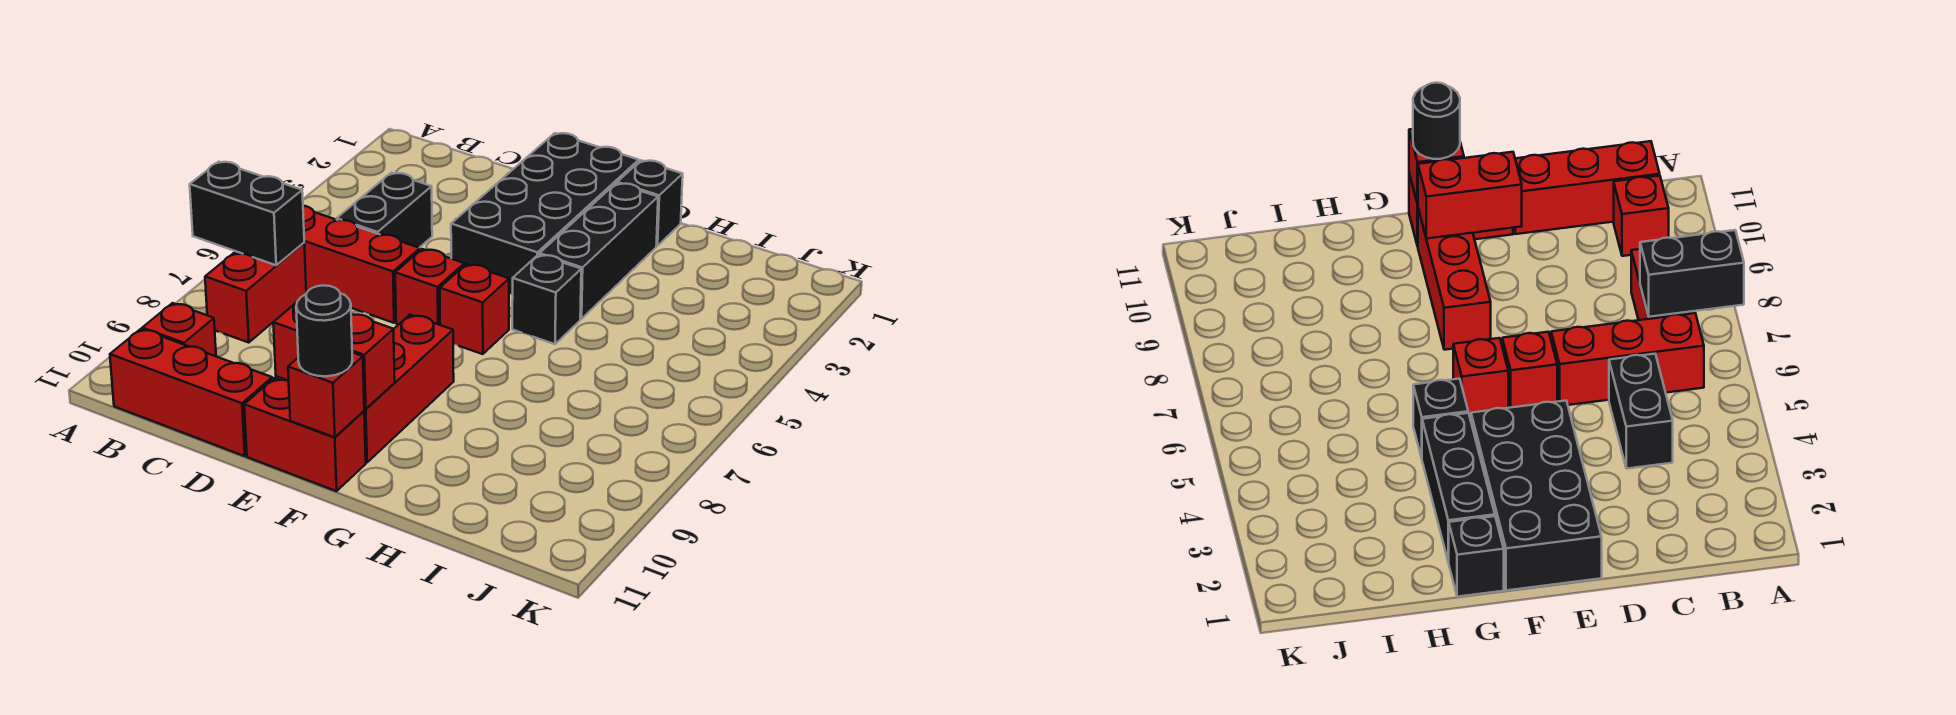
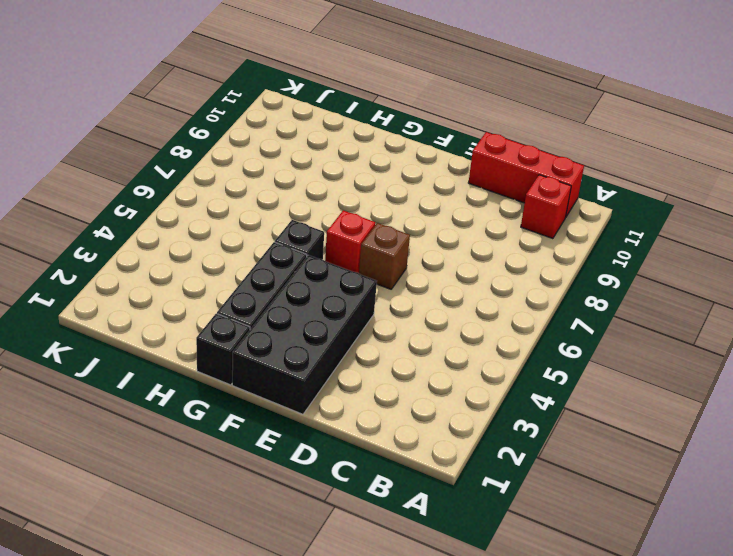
brown 1x1 brick [359,223,410,289] -> red 1x1 brick [395,249,464,325]
none -> red 1x3 brick [303,206,420,323]
none -> red 1x2 brick [205,243,306,343]
none -> black 1x2 brick [337,173,432,248]

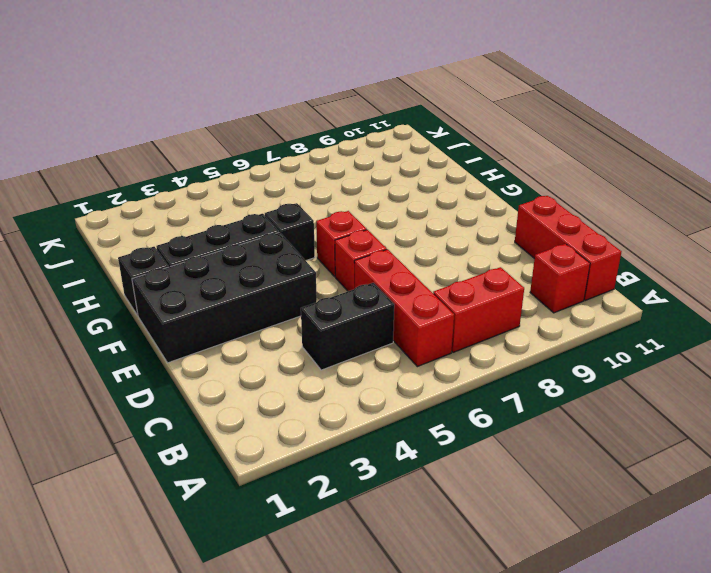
none -> red 1x2 brick [244,378,366,491]
none -> red 1x3 brick [364,315,454,462]
none -> black 1x2 brick [190,162,304,265]

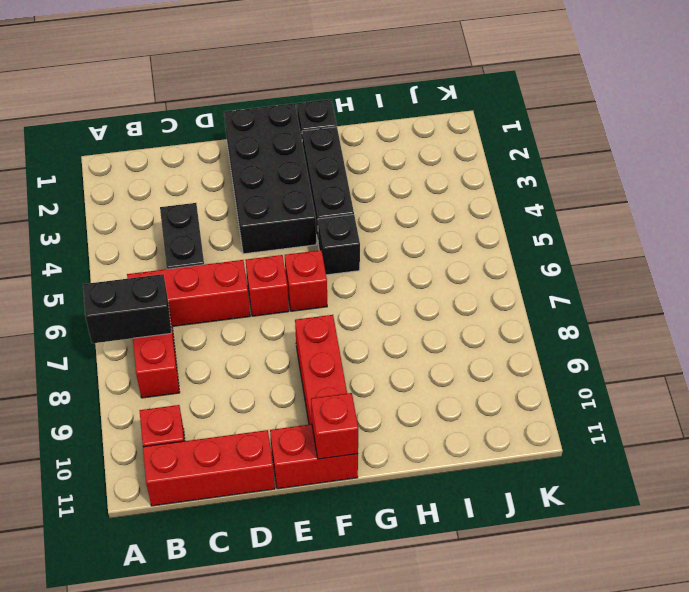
none -> red 1x2 brick [273,302,395,409]
none -> black 1x1 round brick [296,285,352,376]

